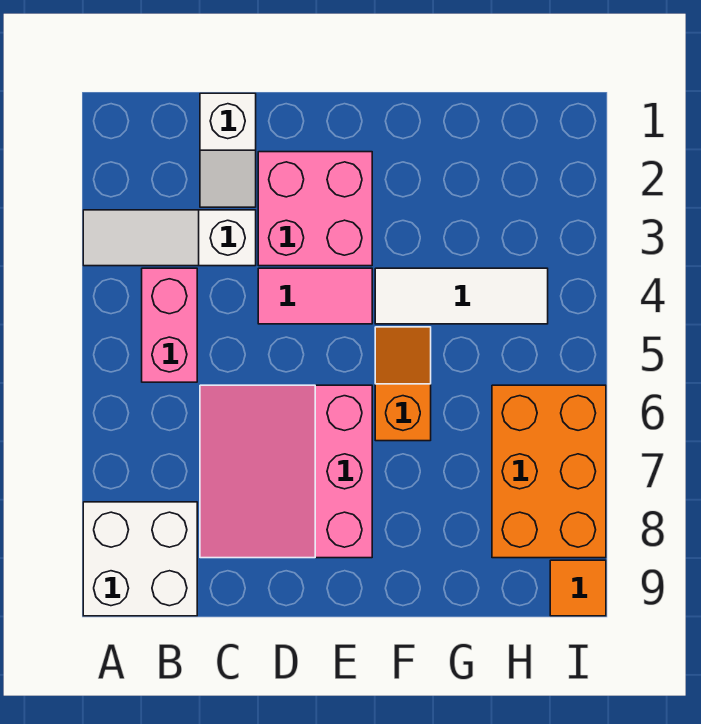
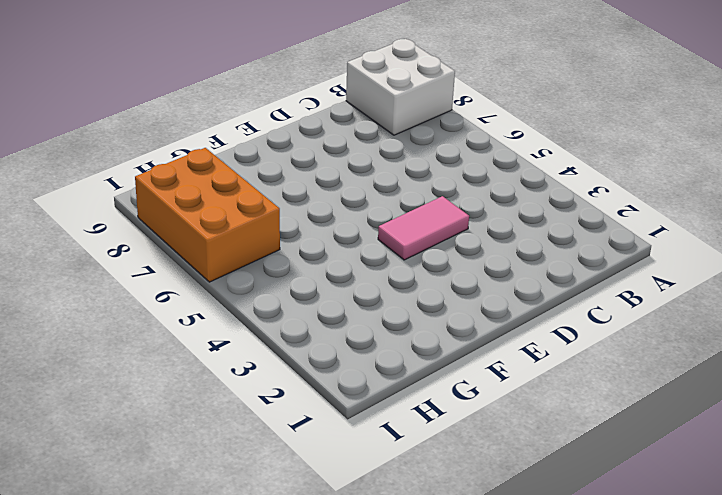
none -> white 1x3 slope [83,210,256,266]
none -> pink 1x2 brick [142,268,197,382]

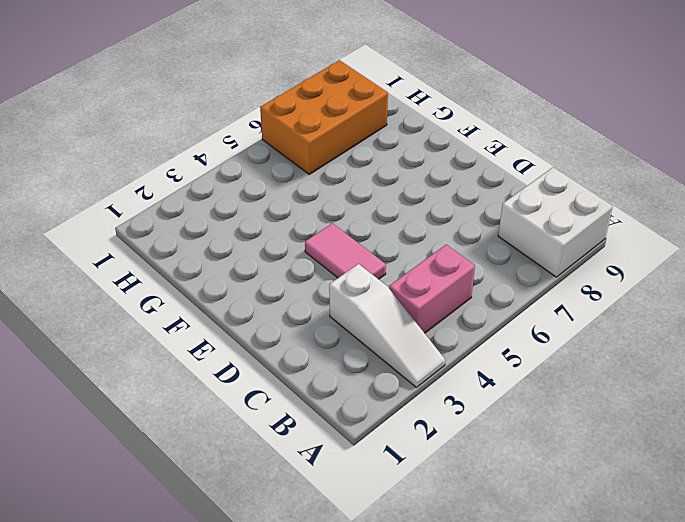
none -> white 1x2 slope [200,93,256,207]
none -> pink 3x3 slope [200,385,372,558]

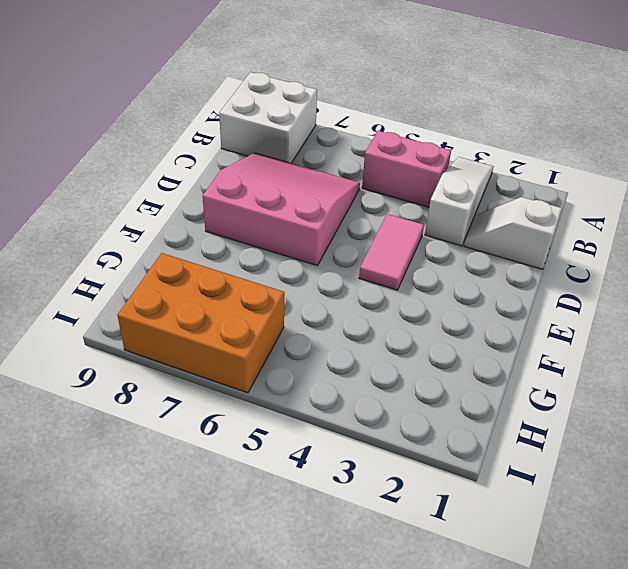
none -> pink 2x2 brick [258,152,372,266]
none -> white 1x3 tile [375,268,548,324]

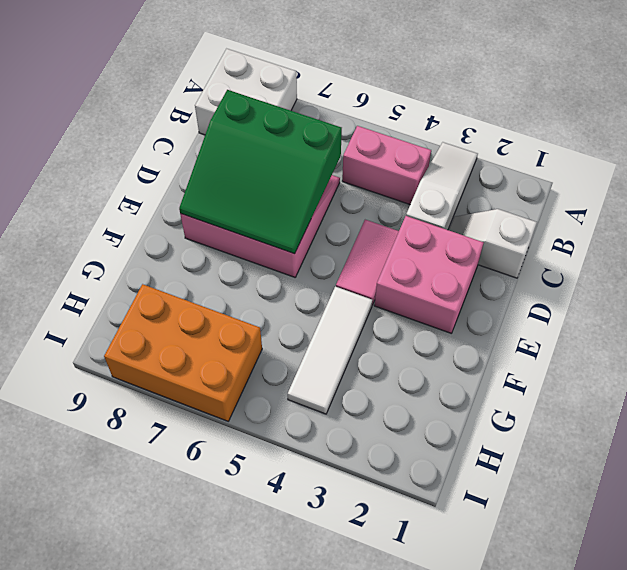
green 3x3 slope [179,90,342,254] -> none
none -> orange 1x2 slope [375,327,431,441]
none -> orange 1x1 tile [550,560,606,616]

